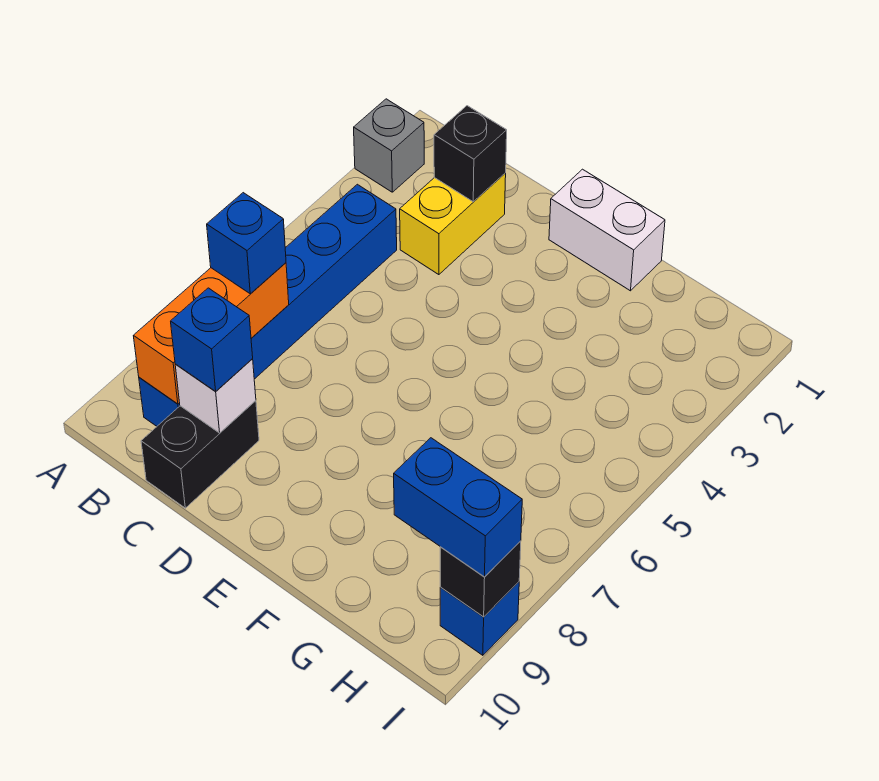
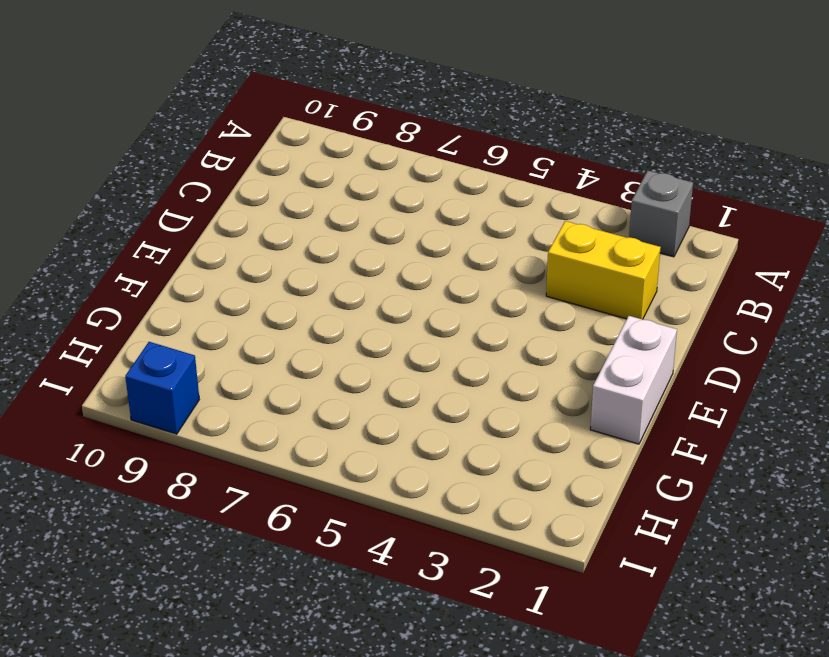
none -> blue 1x6 brick [139,184,397,426]
none -> black 1x2 brick [141,401,259,508]
none -> orange 1x3 brick [134,263,289,404]

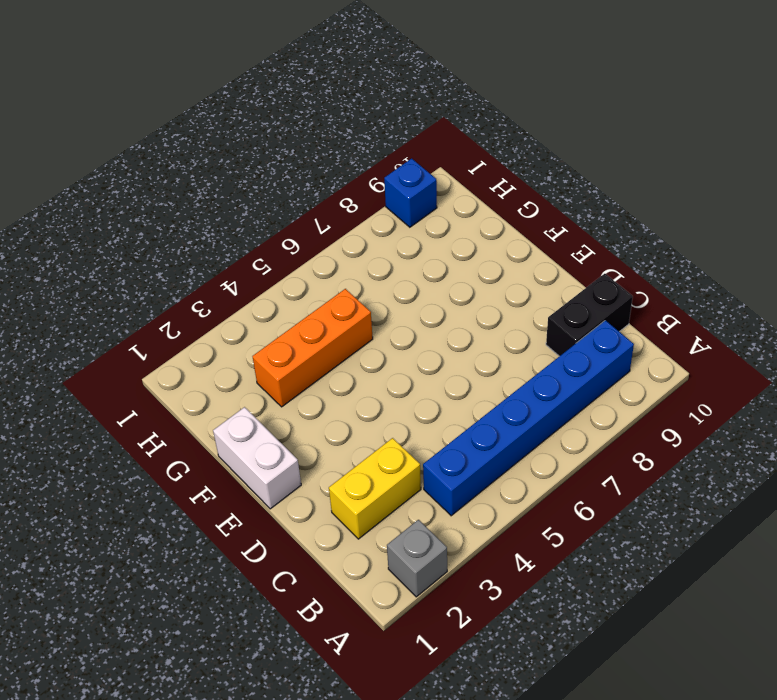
orange 1x3 brick [253,289,373,407] -> orange 1x3 brick moved to [134,263,289,404]
none -> black 1x1 brick [434,106,507,202]
none -> white 1x1 brick [175,359,256,433]
none -> black 1x1 brick [440,541,521,617]

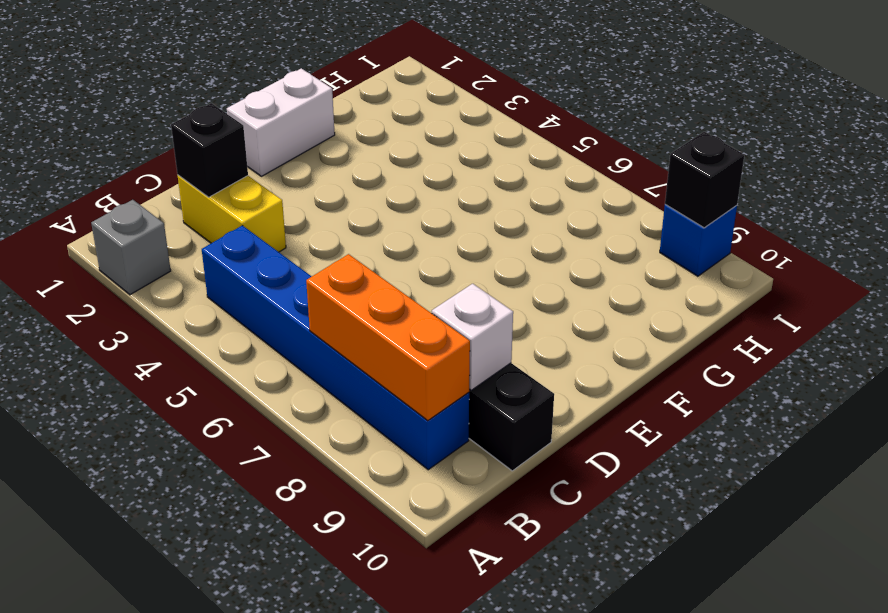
none -> blue 1x1 brick [207,193,286,294]
none -> blue 1x1 brick [171,288,253,392]
none -> blue 1x2 brick [394,438,522,577]

